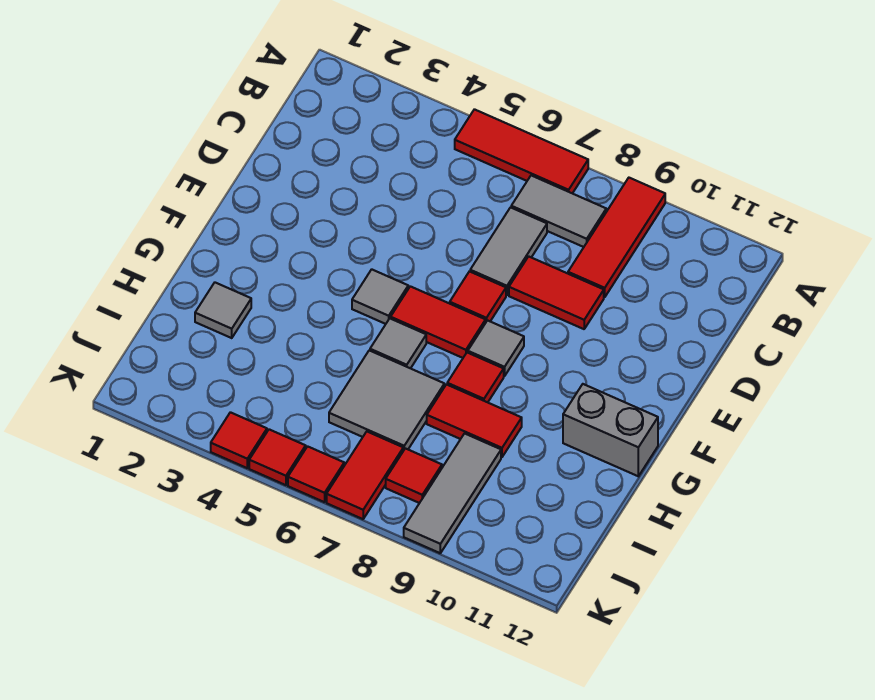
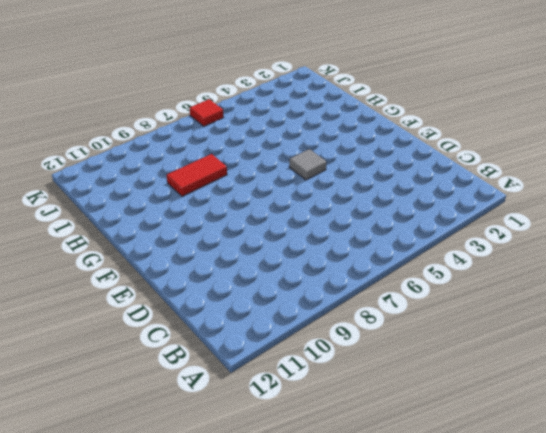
none -> red 1x3 tile [455,109,588,193]
none -> red 1x3 tile [568,178,665,297]
none -> grey 1x2 tile [511,176,606,247]

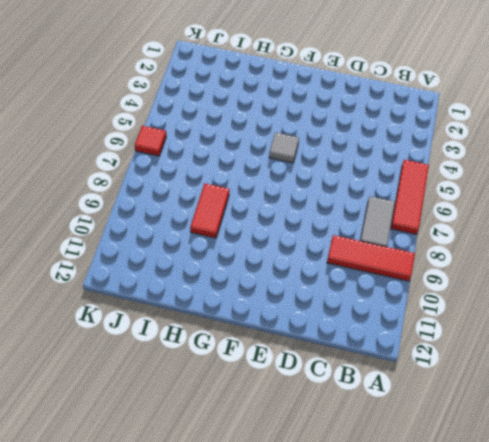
none -> grey 1x2 tile [470,207,547,295]
none -> red 1x2 tile [509,256,604,329]
none -> red 1x1 tile [450,271,506,322]

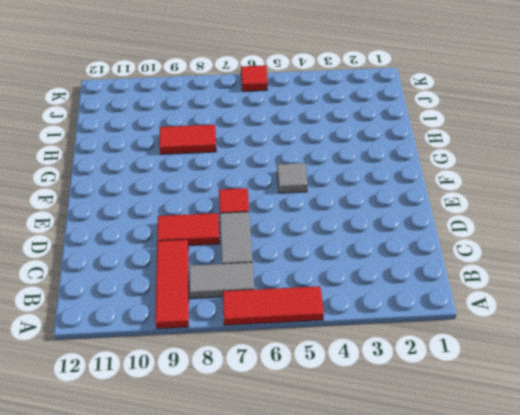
none -> red 1x2 tile [391,286,486,358]
none -> grey 1x1 tile [468,320,524,376]
none -> grey 1x1 tile [370,318,426,368]

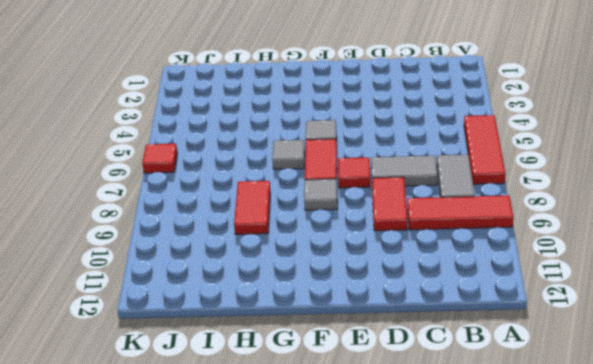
none -> red 1x1 tile [447,352,504,402]
none -> grey 1x2 brick [563,384,658,476]
none -> grey 1x1 tile [195,283,251,338]

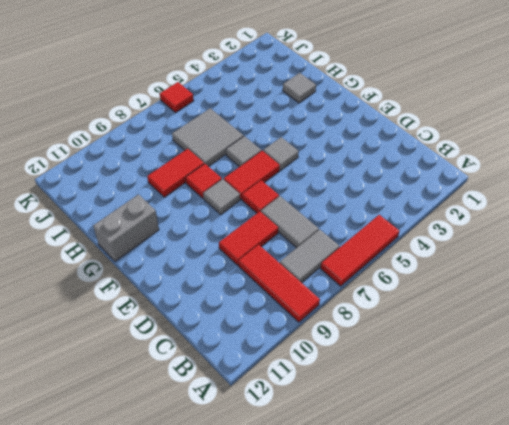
none -> grey 1x3 tile [404,433,501,553]
none -> red 1x2 tile [327,432,403,519]
none -> red 1x1 tile [386,448,442,503]

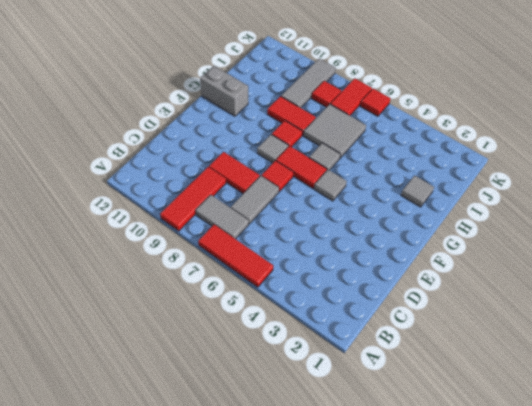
none -> red 1x1 tile [211,412,267,468]
none -> red 1x1 tile [249,429,306,485]

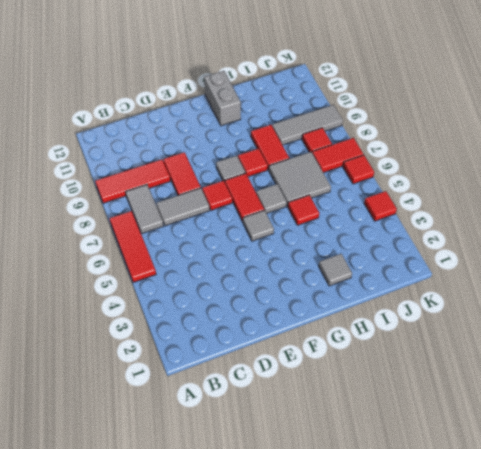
red 1x1 tile [288,195,319,225] -> red 1x1 tile moved to [249,429,306,485]

